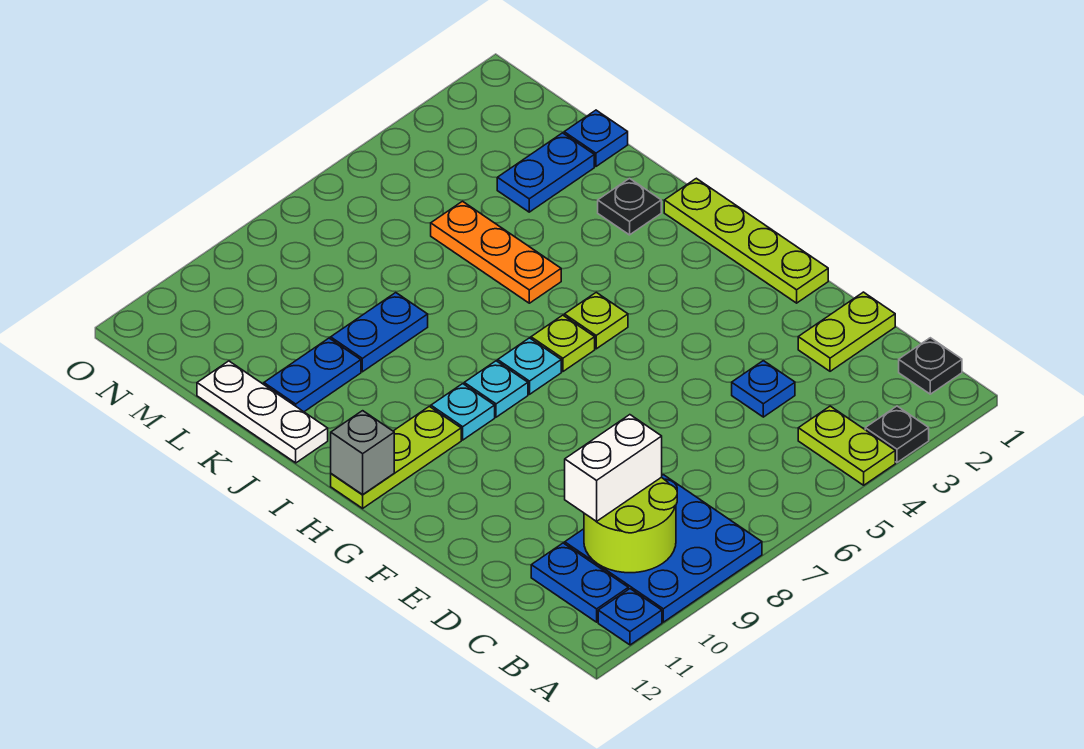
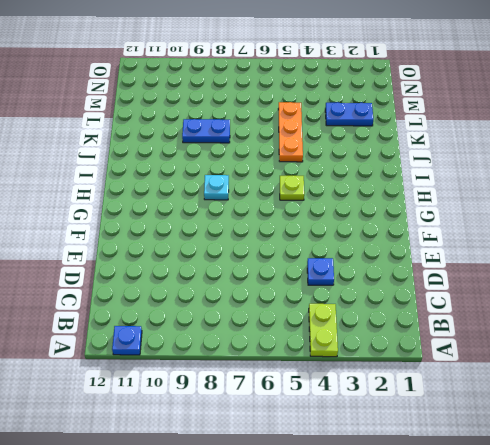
none -> black 1x1 plate [865,406,929,462]
none -> blue 3x3 plate [565,475,762,622]
none -> black 1x1 plate [899,338,962,394]

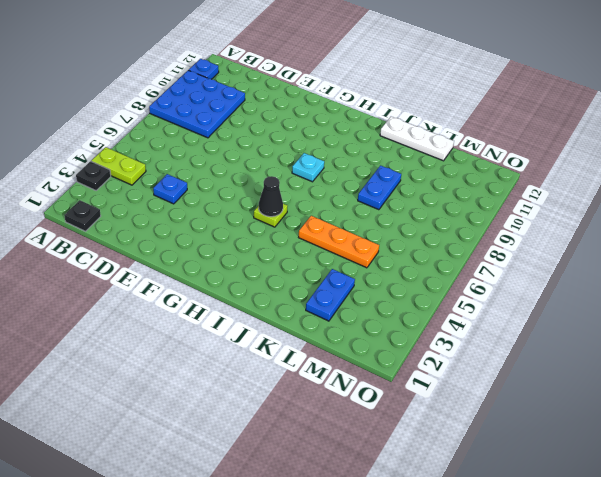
black 1x1 cone [259,176,283,217] -> none
none -> blue 1x2 plate [531,543,628,622]
none -> lime 1x2 plate [798,292,895,371]
none -> lime 1x4 plate [664,178,828,303]

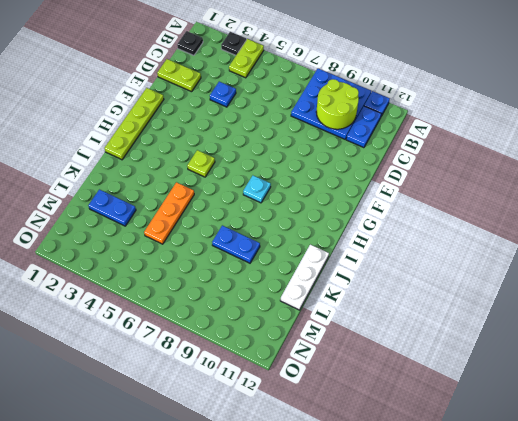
none -> lime 1x1 plate [531,315,595,372]
none -> cyan 1x1 plate [498,338,561,394]
none -> cyan 1x1 plate [431,384,495,440]

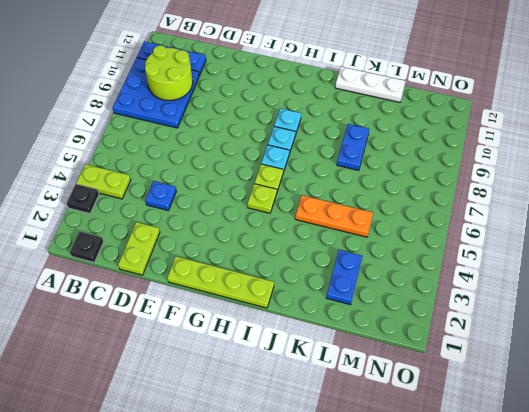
none -> lime 1x3 plate [331,406,461,508]
none -> black 1x1 plate [598,179,661,235]
none -> blue 1x2 plate [264,338,361,412]

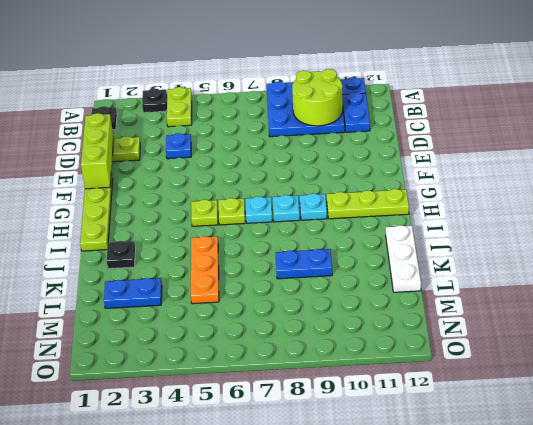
lime 1x3 brick [81,113,114,189] -> none
none -> blue 1x2 plate [264,338,361,412]
none -> blue 1x1 plate [564,110,628,166]
none -> grey 1x1 brick [331,411,394,495]

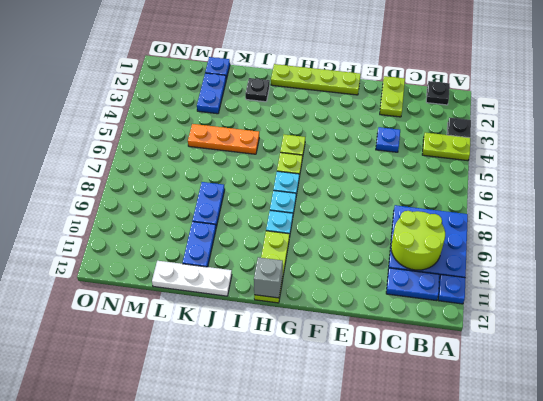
none -> white 1x2 brick [565,415,662,521]

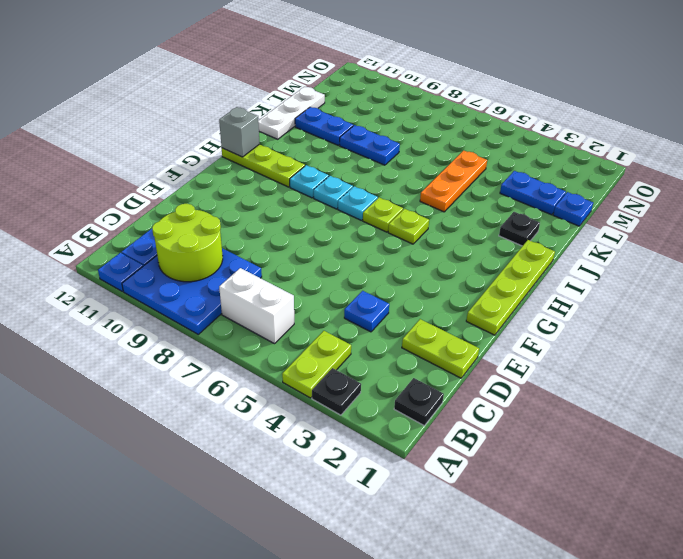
white 1x2 brick [219,268,294,344] -> white 1x2 brick moved to [565,415,662,521]

